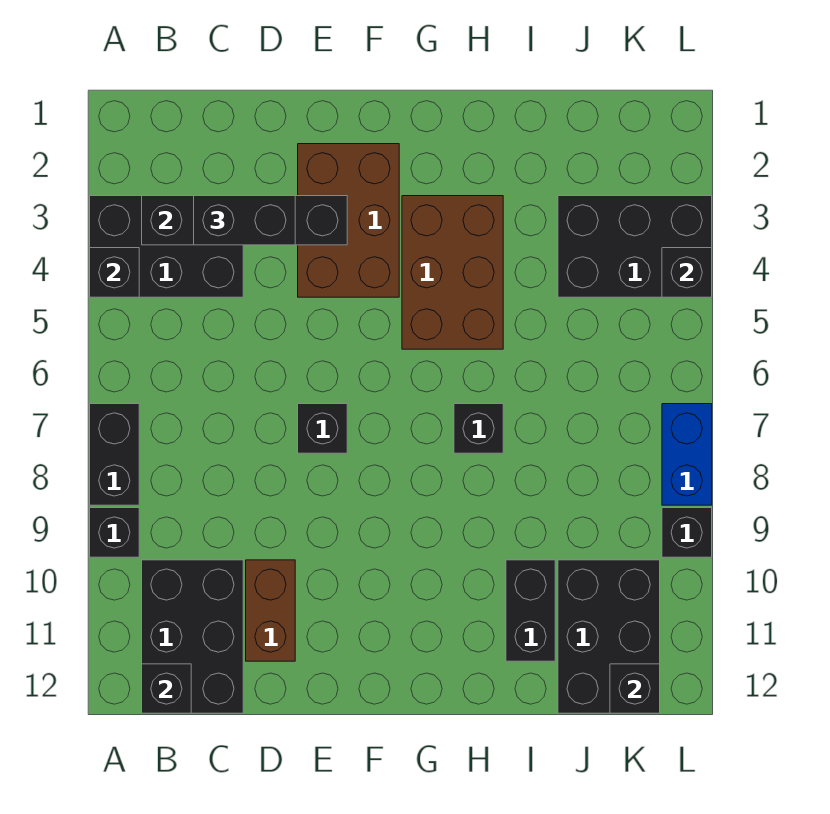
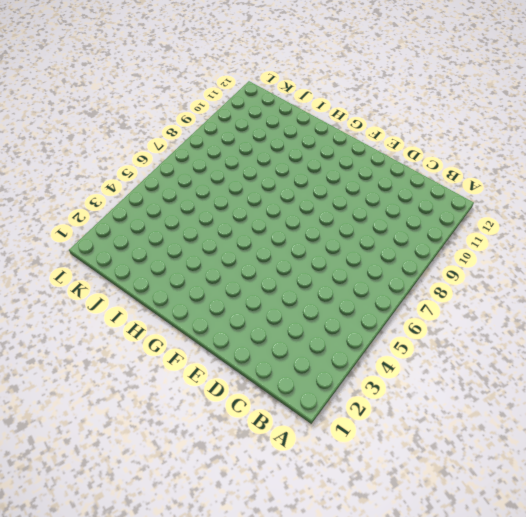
none -> black 2x3 brick [90,196,243,297]
none -> black 1x2 brick [90,404,139,505]
none -> black 1x1 brick [90,508,139,557]

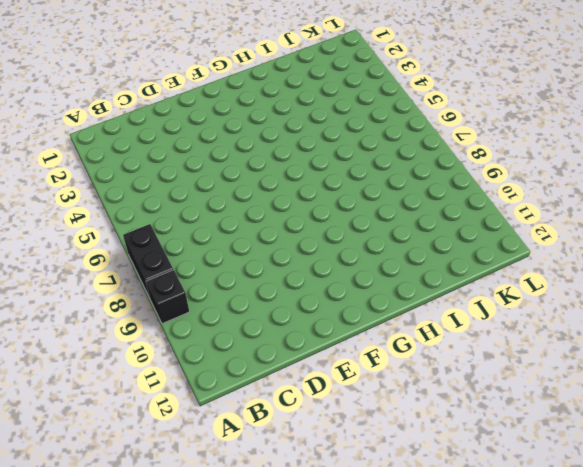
none -> black 2x3 brick [90,196,243,297]
none -> black 2x3 brick [142,560,243,713]
none -> brown 1x2 brick [246,560,295,661]

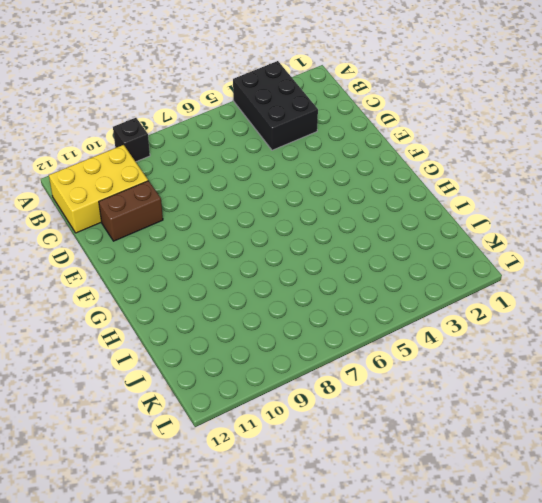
yellow 2x3 brick [49,145,148,233] -> black 2x3 brick [142,560,243,713]
none -> black 1x2 brick [90,404,139,505]
none -> brown 2x3 brick [298,144,399,297]
none -> black 1x1 brick [298,404,347,453]

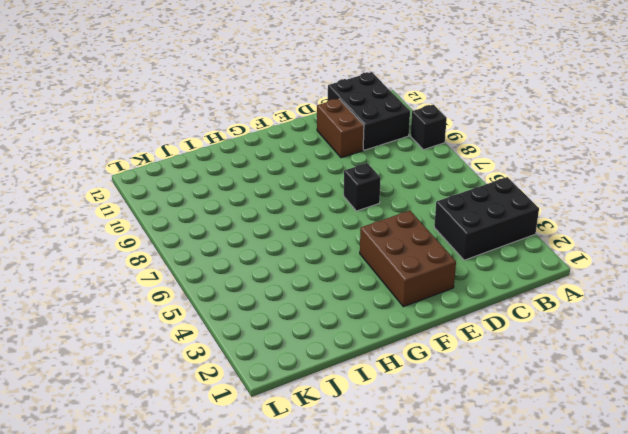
none -> black 1x2 brick [90,404,139,505]
none -> brown 2x3 brick [402,196,503,349]
none -> black 1x1 brick [454,404,503,453]

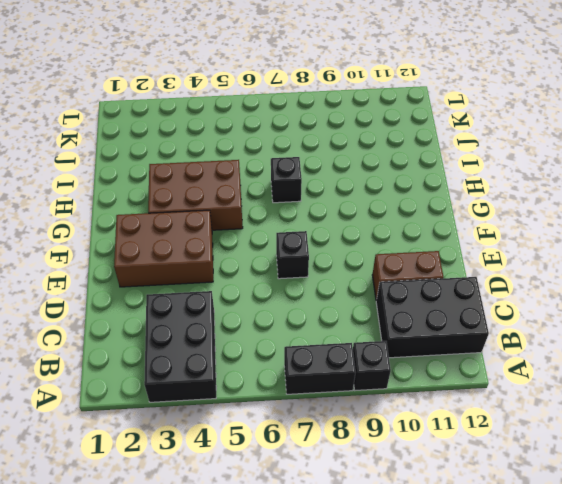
none -> black 1x2 brick [506,560,555,661]
none -> black 2x3 brick [558,196,712,297]
none -> black 2x3 brick [558,560,660,713]

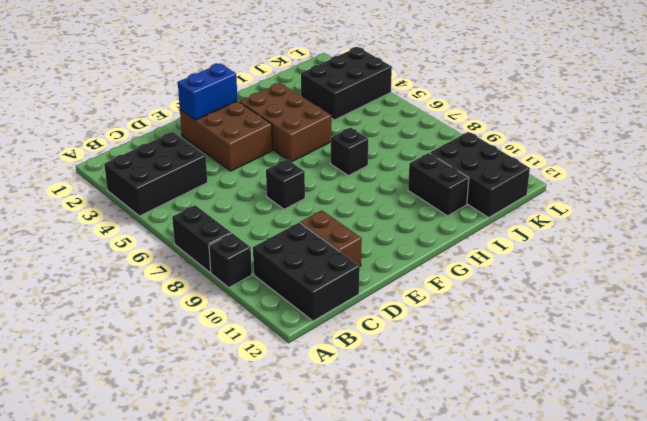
blue 1x2 brick [178,63,238,120] -> blue 1x2 brick turned to [662,404,712,505]
none -> black 1x1 brick [662,508,712,557]
none -> black 1x1 brick [90,248,139,297]
none -> black 1x4 brick [142,196,347,245]

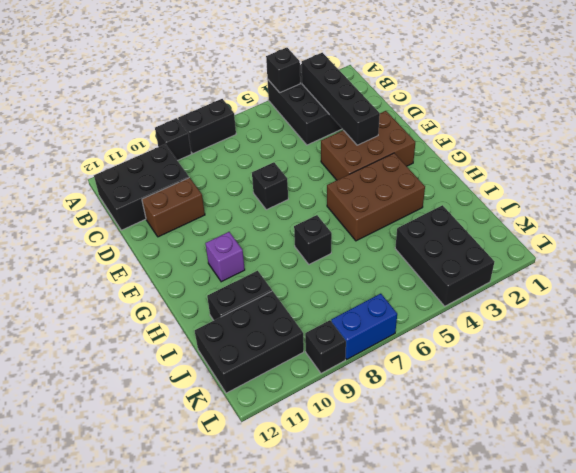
purple 1x1 brick [205,232,245,282] -> none
none -> black 1x1 brick [142,664,191,713]
none -> black 1x1 brick [610,664,660,713]
none -> black 1x1 brick [662,248,712,297]

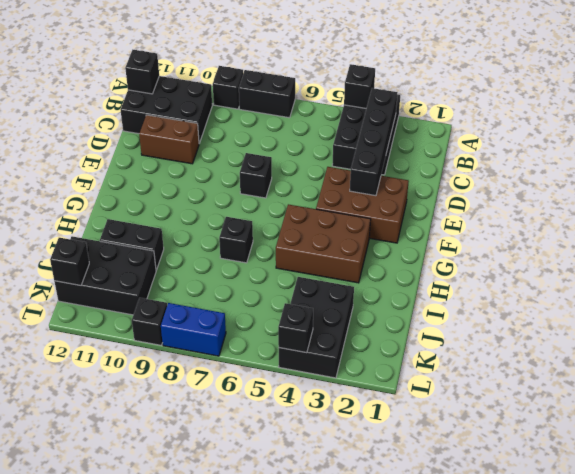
none -> black 1x2 brick [194,196,295,245]

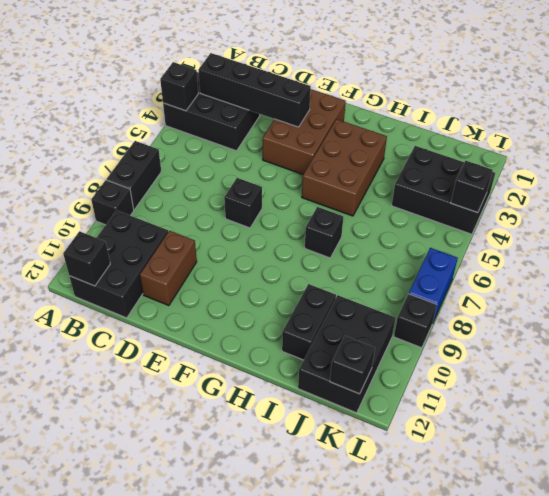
none -> black 1x2 brick [194,196,295,245]

